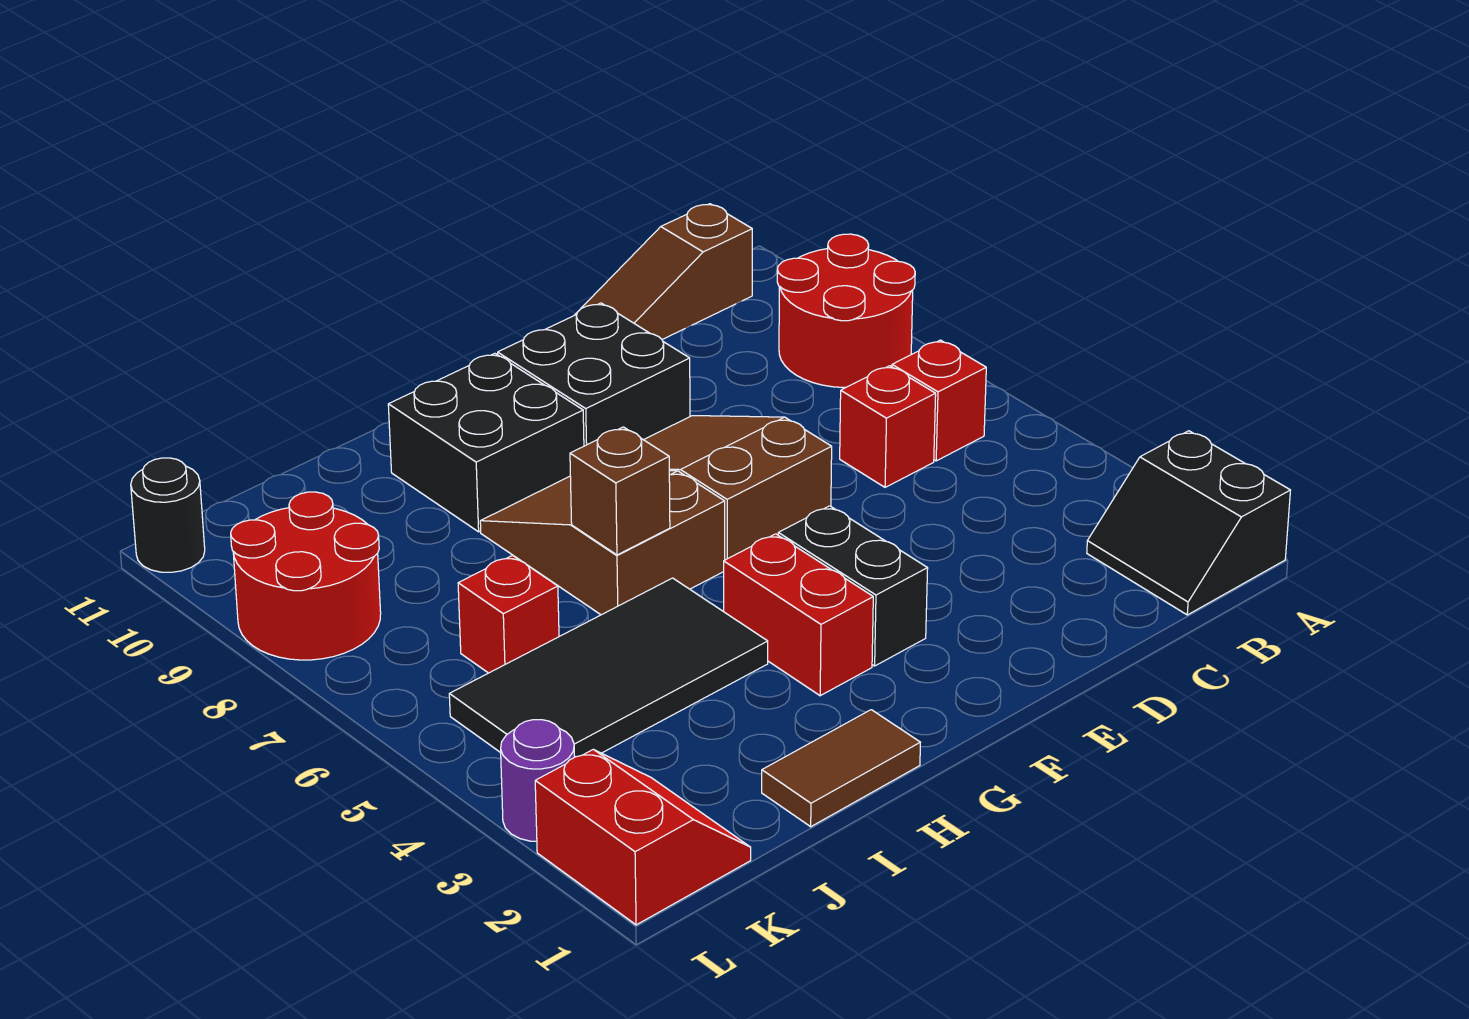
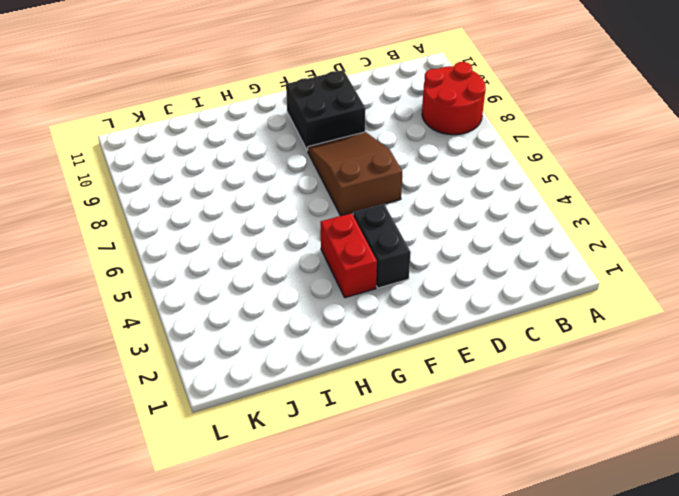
none -> black 2x2 slope [1087,431,1290,615]
none -> red 1x1 brick [892,340,986,461]
none -> brown 1x3 slope [575,204,752,339]

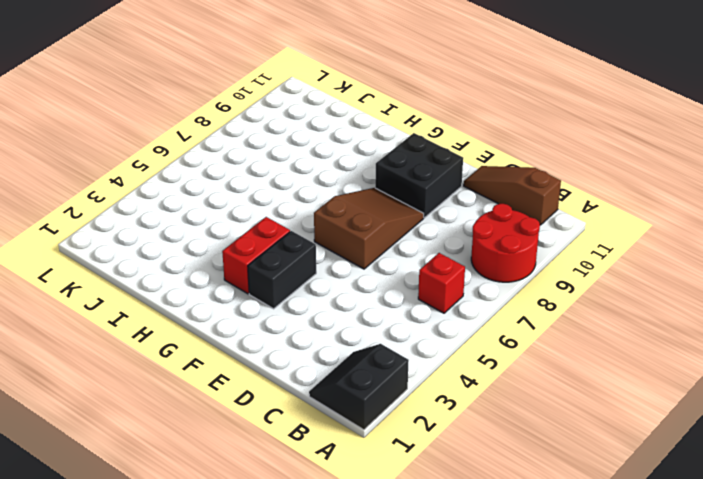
none -> red 1x1 brick [840,366,936,487]
none -> brown 2x3 slope [480,471,725,615]
none -> black 2x2 brick [388,353,584,532]

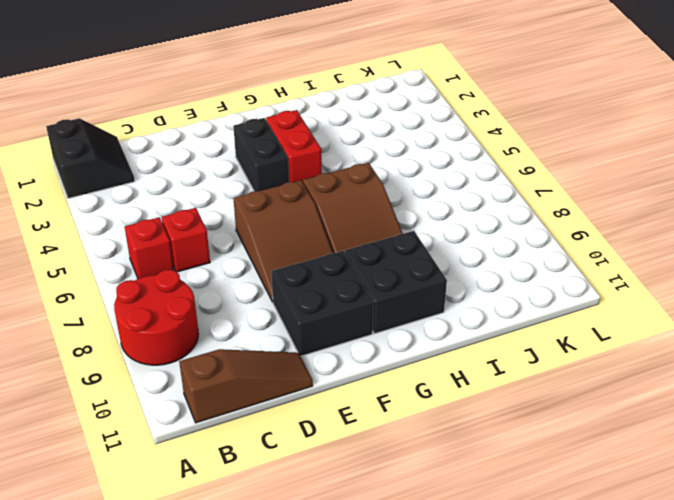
none -> brown 1x2 tile [762,710,920,827]
none -> black 2x4 tile [449,578,768,757]
none -> red 1x1 brick [458,555,559,673]

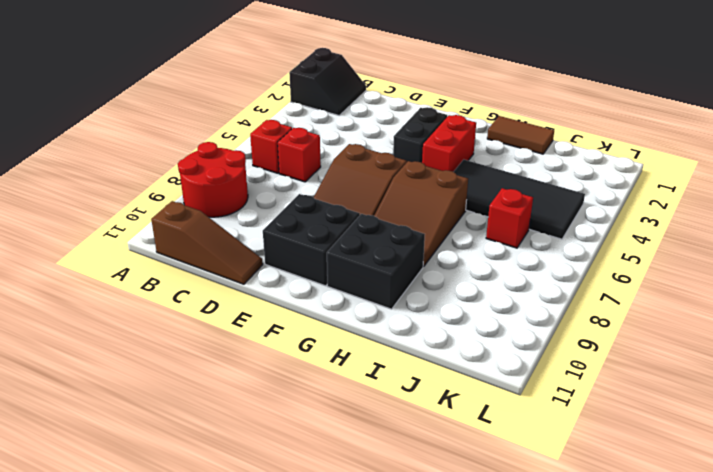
none -> red 2x2 slope [535,749,751,925]
none -> red 2x2 round brick [231,492,381,660]
none -> purple 1x1 round brick [501,720,575,841]

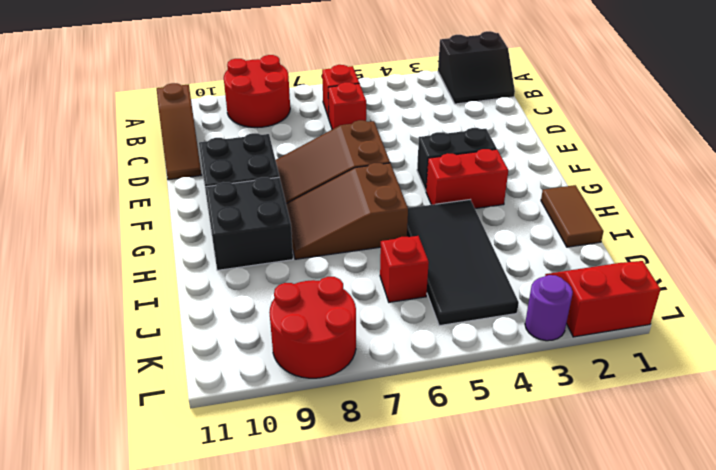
none -> black 1x1 round brick [131,458,205,572]
none -> brown 1x1 brick [570,427,670,555]

